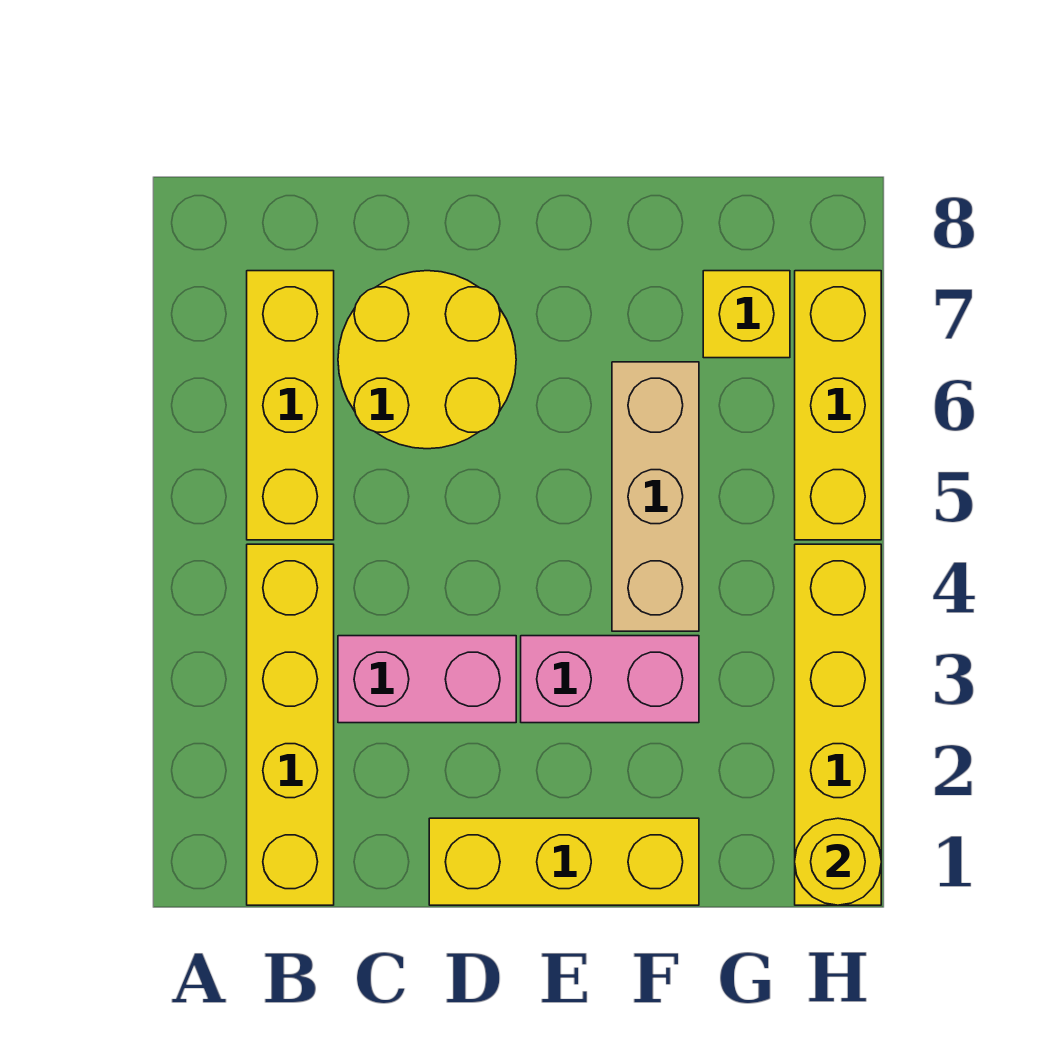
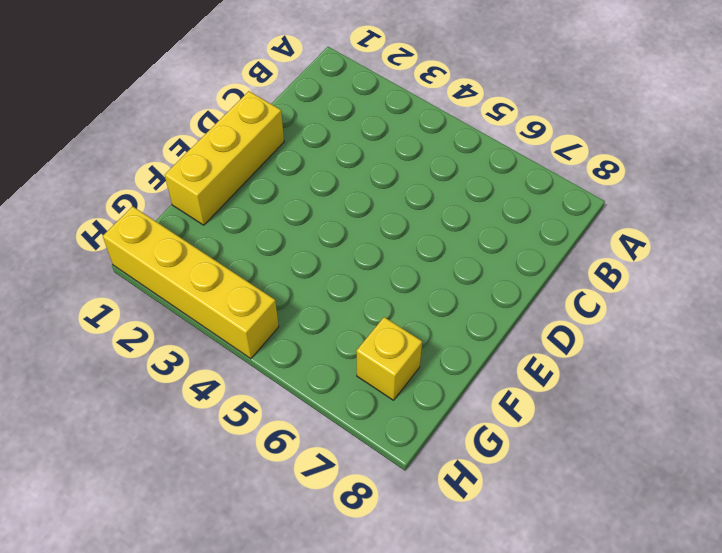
none -> yellow 1x4 brick [247,544,334,905]
none -> yellow 1x3 brick [247,271,334,540]

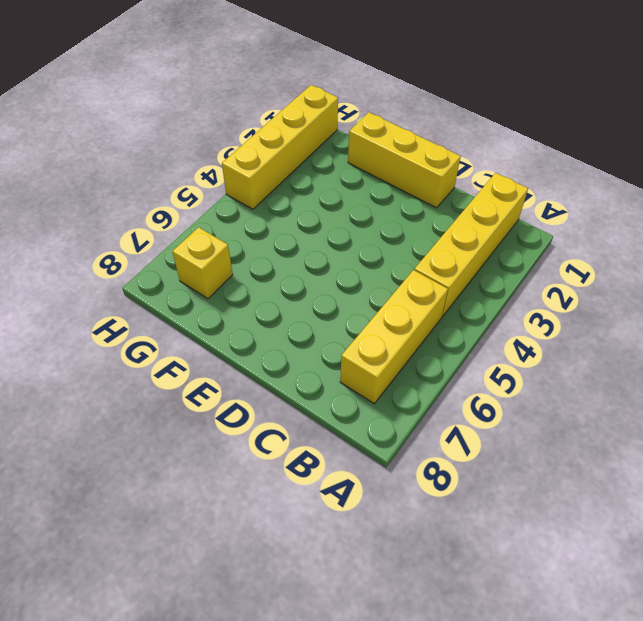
none -> pink 1x2 brick [338,636,516,723]
none -> yellow 2x2 round brick [338,271,516,449]

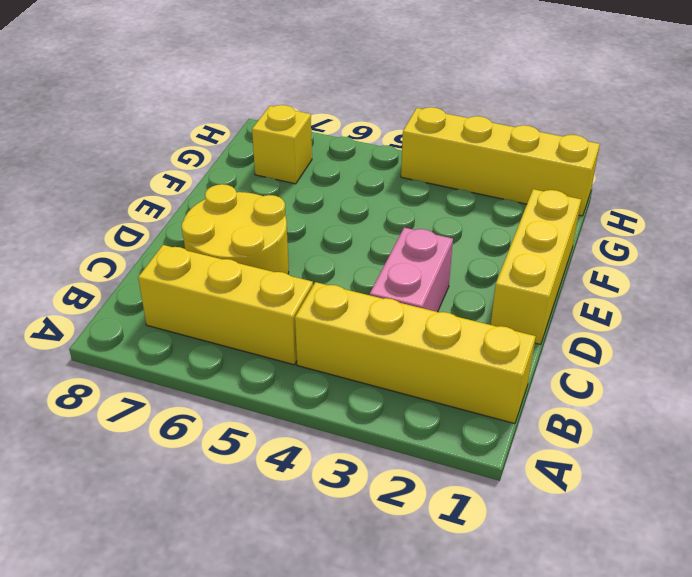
none -> pink 1x2 brick [521,636,699,723]
none -> tan 1x3 brick [612,362,699,631]

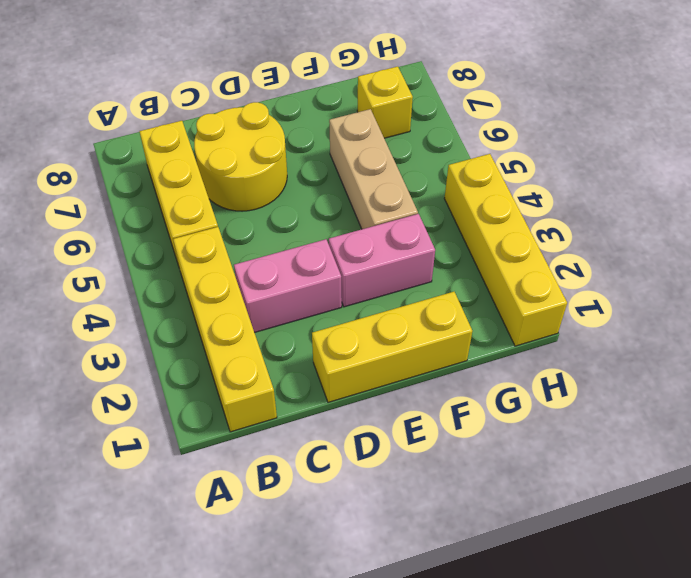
none -> yellow 1x3 brick [795,271,881,540]
none -> yellow 1x1 round brick [795,818,881,905]

